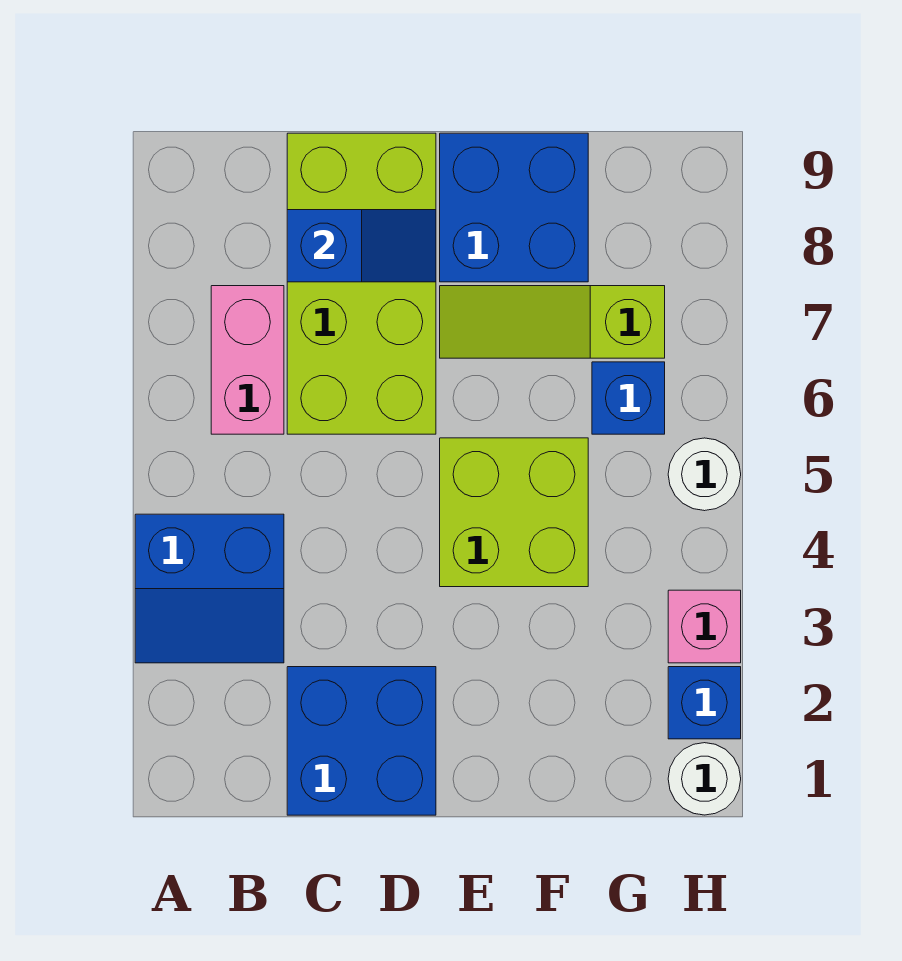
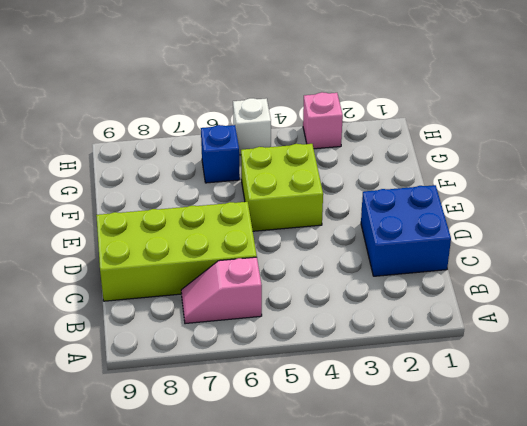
pink 1x2 slope [181,257,262,324] -> pink 1x2 brick [211,286,284,434]
white 1x1 brick [233,98,271,155] -> white 1x1 round brick [668,438,741,511]
none -> blue 2x2 slope [135,514,284,663]
none -> lime 1x3 slope [440,286,665,358]
none -> blue 2x2 brick [440,133,588,282]

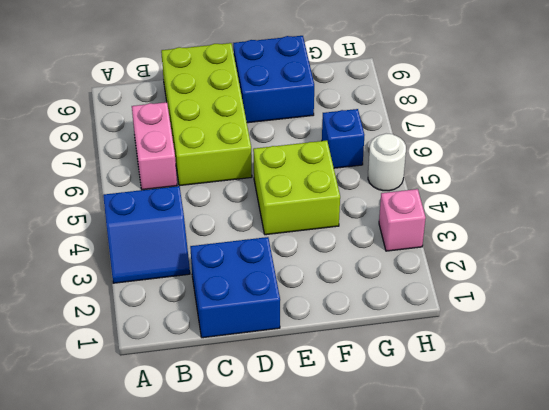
none -> lime 1x3 slope [440,286,665,358]
none -> white 1x1 round brick [668,743,741,815]
none -> blue 1x1 brick [668,667,741,739]

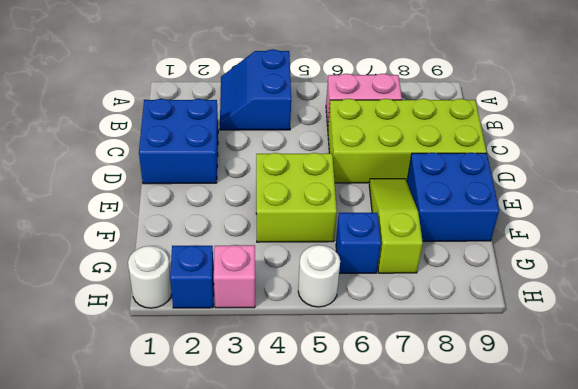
none -> blue 1x2 slope [287,210,436,282]

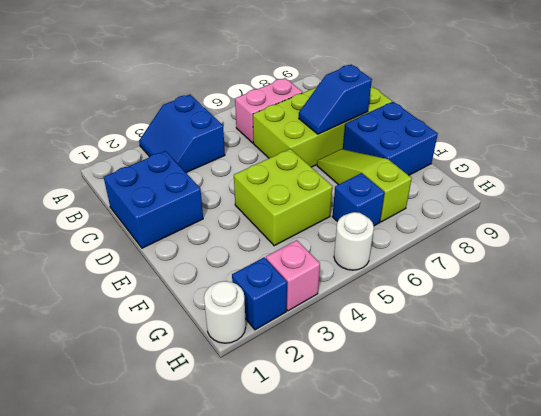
blue 1x2 slope [299,65,372,134] -> blue 1x2 slope turned to [287,210,436,282]

